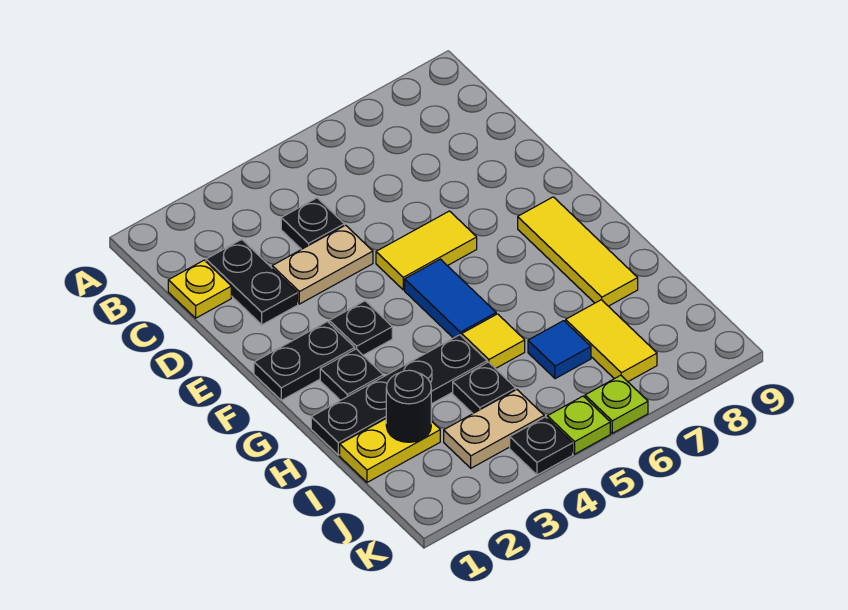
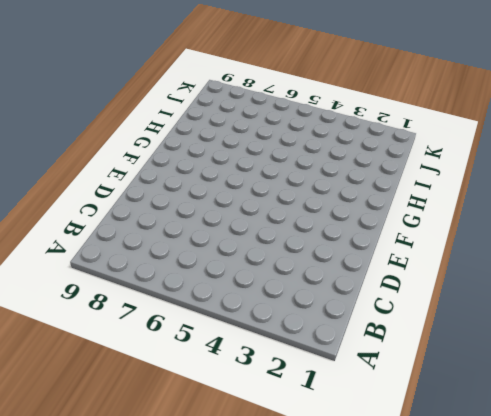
none -> yellow 1x1 plate [168,260,231,318]
none -> black 1x2 plate [206,239,298,325]
none -> black 1x1 plate [281,198,344,249]

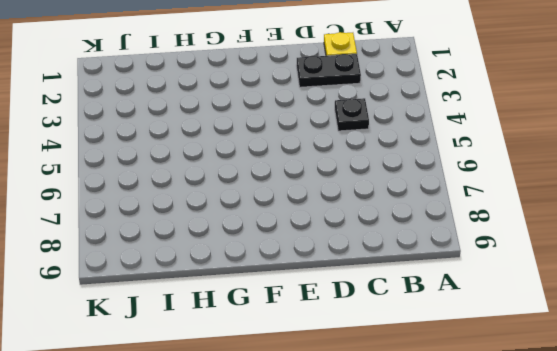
none -> tan 1x2 plate [272,225,373,304]
none -> yellow 1x2 tile [376,211,477,290]
none -> black 1x2 plate [254,322,355,400]

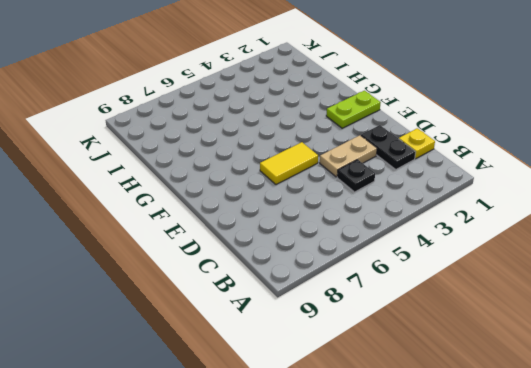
lime 1x2 plate [326,91,381,128] -> black 1x2 plate [254,322,355,400]
none -> black 1x1 plate [329,301,392,355]
none -> blue 1x2 tile [405,259,496,338]
none -> yellow 1x3 tile [518,197,638,306]

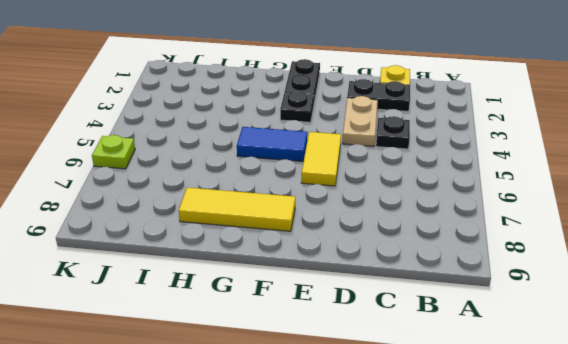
none -> black 1x1 plate [320,349,383,401]
none -> black 1x4 plate [311,335,487,455]
none -> yellow 1x1 tile [462,314,525,369]

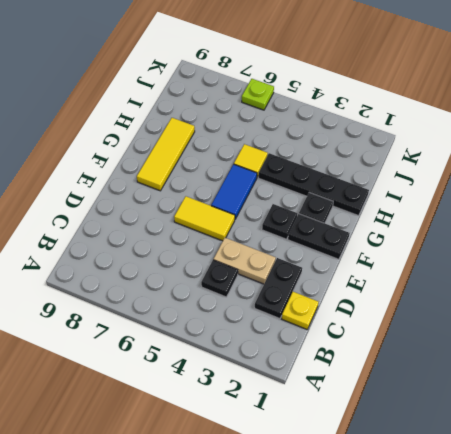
none -> yellow 1x2 plate [340,419,440,482]
none -> black 1x1 plate [453,362,516,413]
none -> blue 1x1 tile [528,321,591,379]

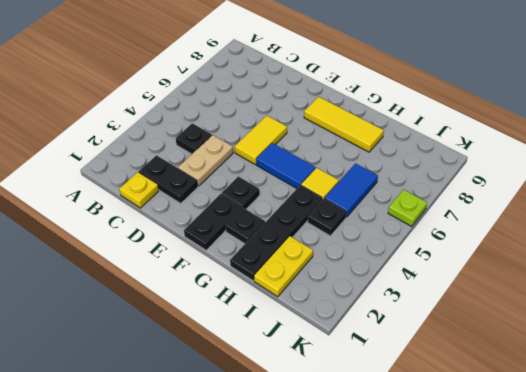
blue 1x2 tile [325,164,378,217] -> blue 1x1 tile [528,321,591,379]
none -> yellow 1x2 tile [566,300,657,382]
none -> tan 1x2 plate [444,390,544,468]
none -> black 1x1 plate [510,417,573,475]

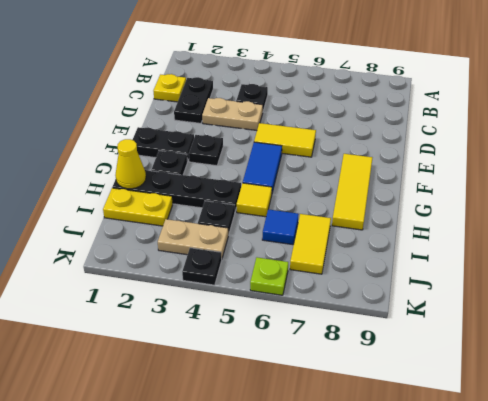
yellow 1x1 cone [115,139,146,189] -> none
none -> lime 1x1 plate [547,396,610,454]
none -> black 1x1 round brick [386,370,431,442]

